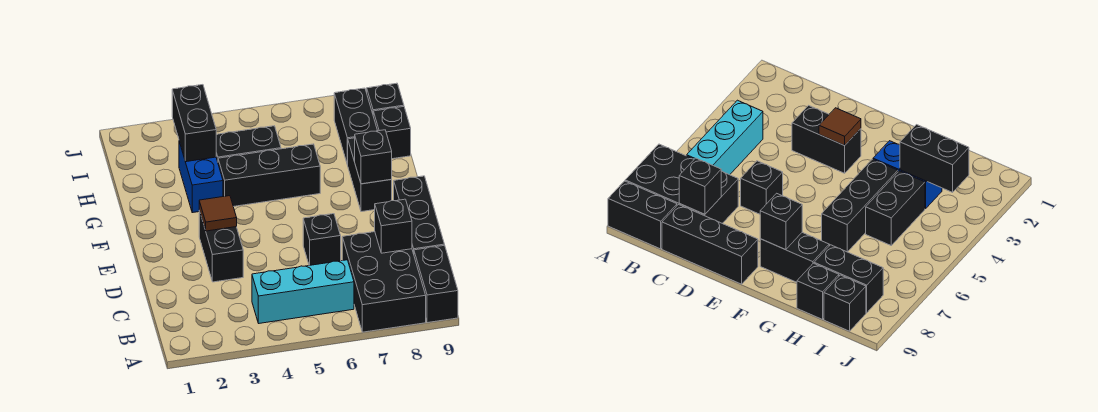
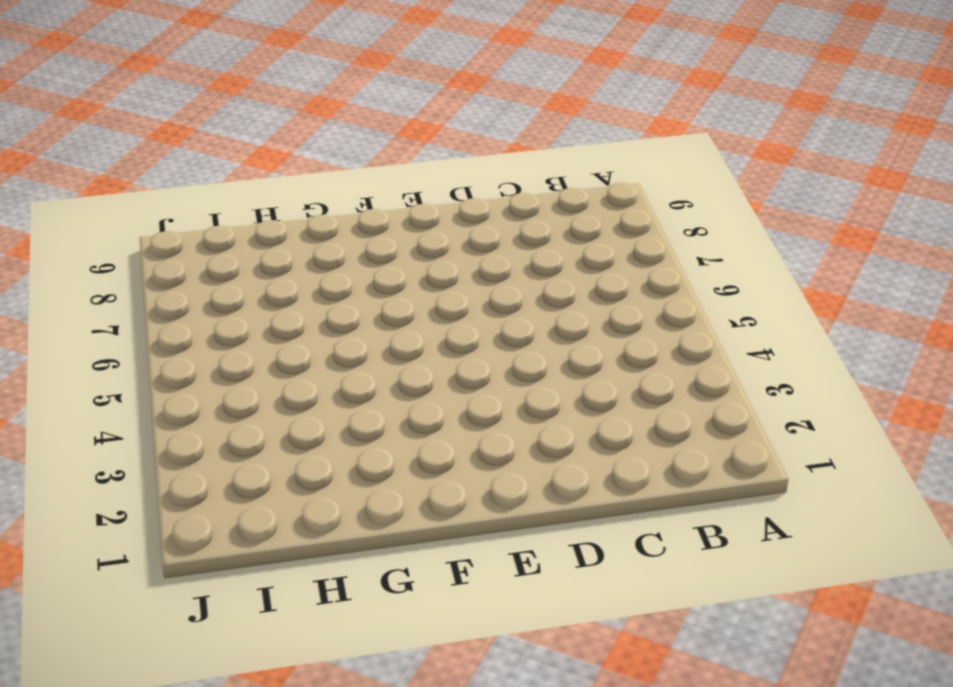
none -> black 2x3 brick [342,232,426,332]
none -> black 1x2 brick [414,245,458,323]
none -> cyan 1x3 brick [252,260,354,323]

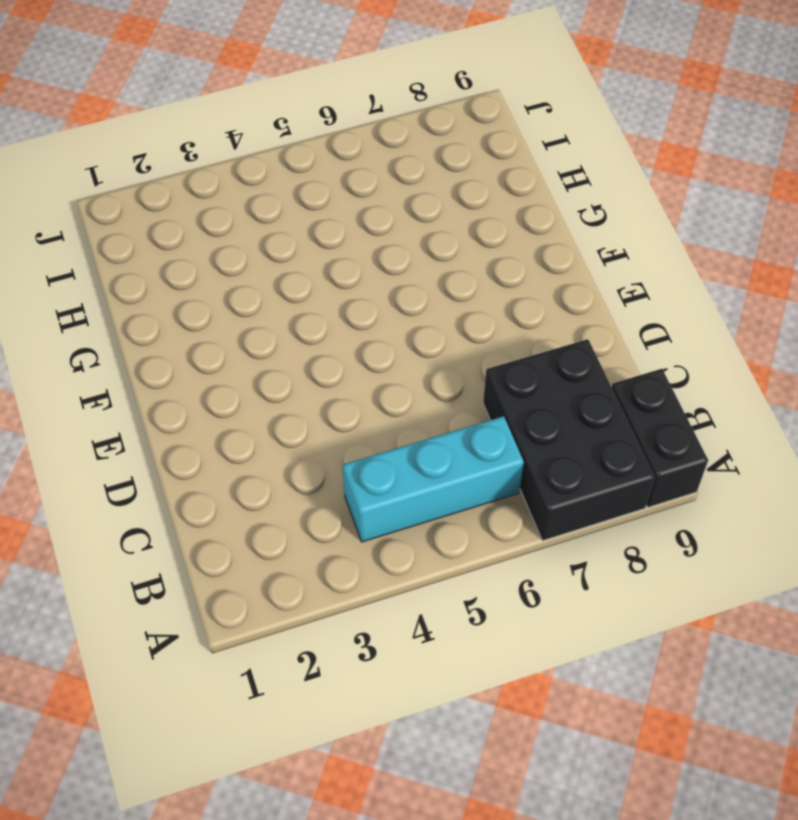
none -> black 1x3 brick [394,176,445,254]
none -> black 1x2 brick [199,211,243,282]
none -> black 1x1 brick [303,214,341,266]

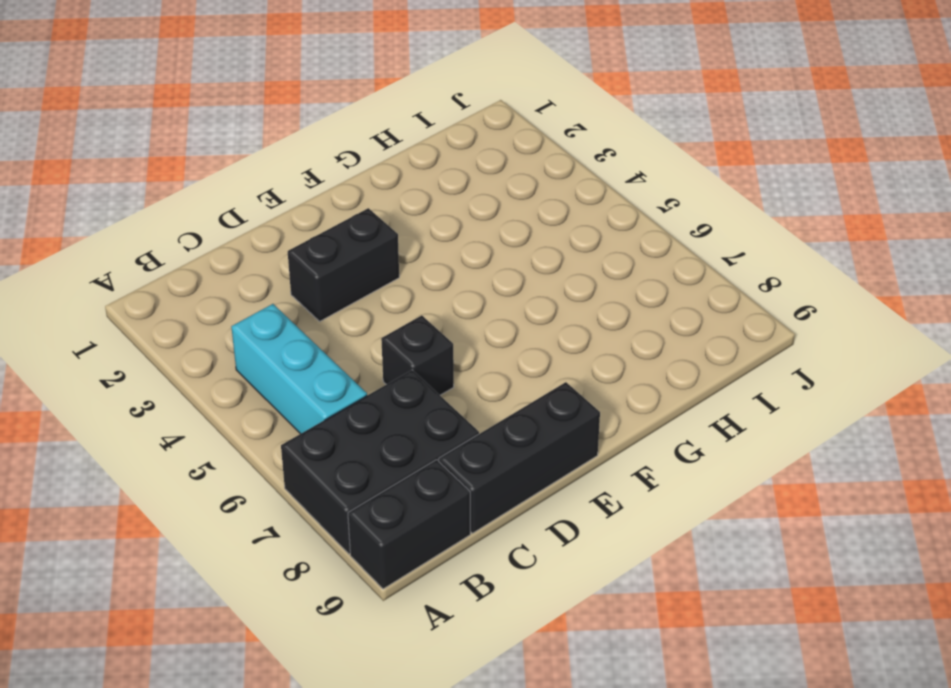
none -> black 1x2 brick [348,138,392,212]
none -> blue 1x2 brick [179,142,223,213]
none -> black 1x3 brick [218,144,320,207]

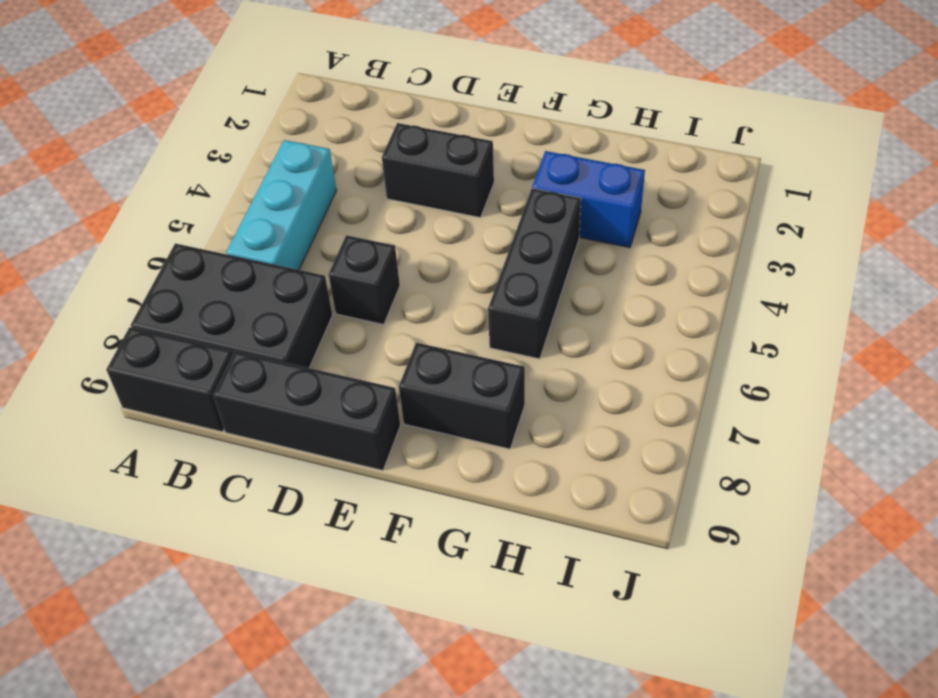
none -> black 1x2 brick [216,126,281,162]
none -> black 1x2 brick [334,88,378,165]
none -> black 1x1 brick [373,107,411,159]

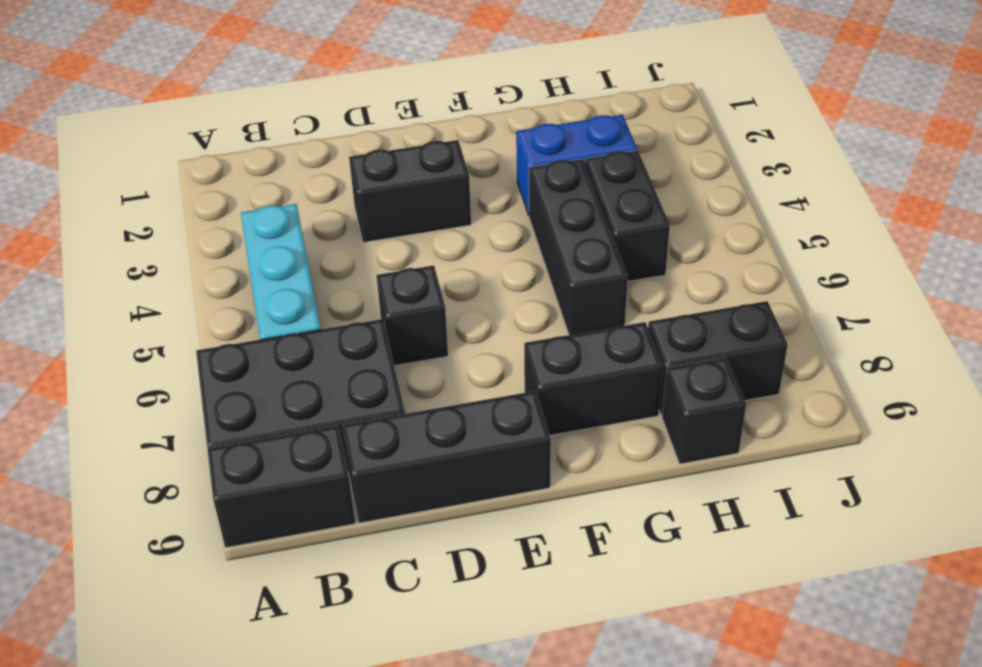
none -> black 1x1 brick [367,83,404,113]
none -> black 1x1 brick [375,199,412,253]
none -> brown 1x1 tile [199,196,237,231]

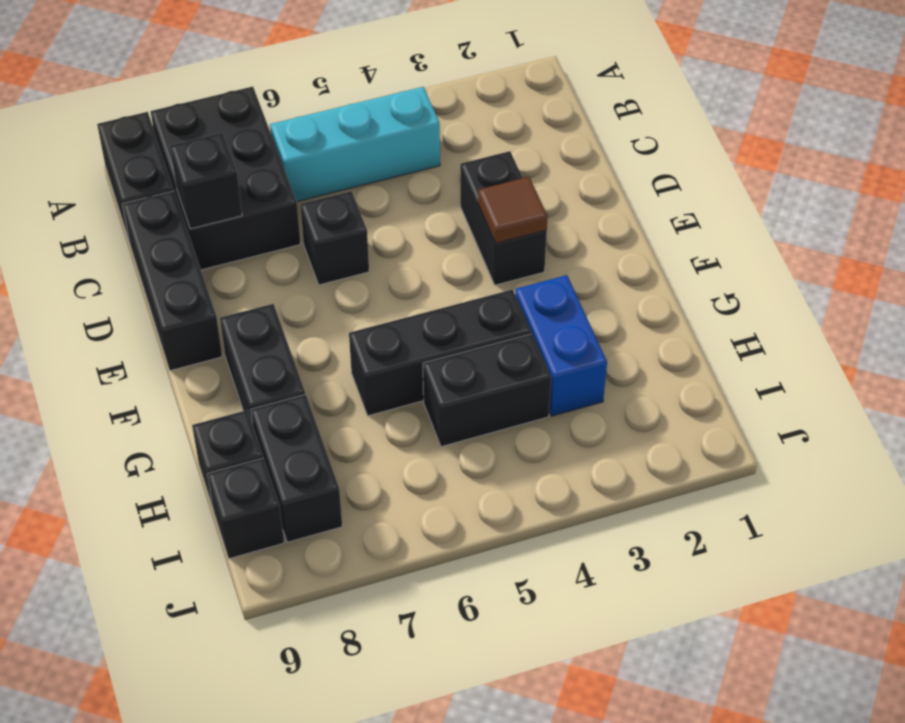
none -> black 1x1 brick [355,130,392,184]
none -> black 1x2 brick [172,85,216,162]

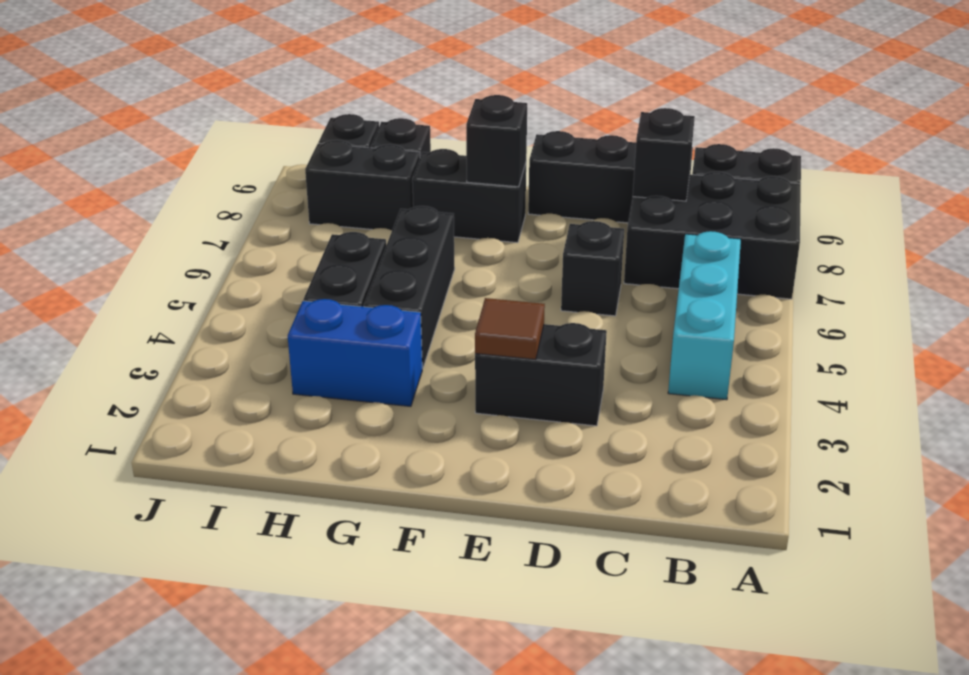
none -> black 1x2 brick [172,85,216,162]

